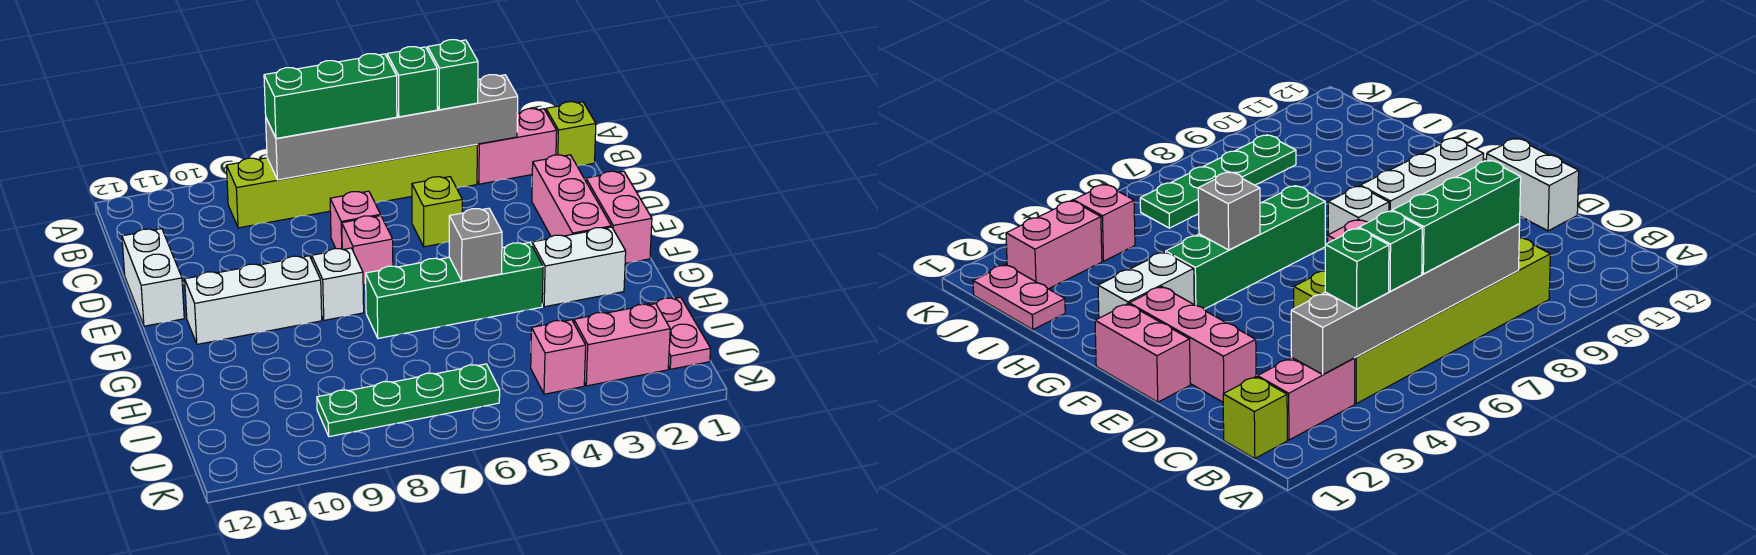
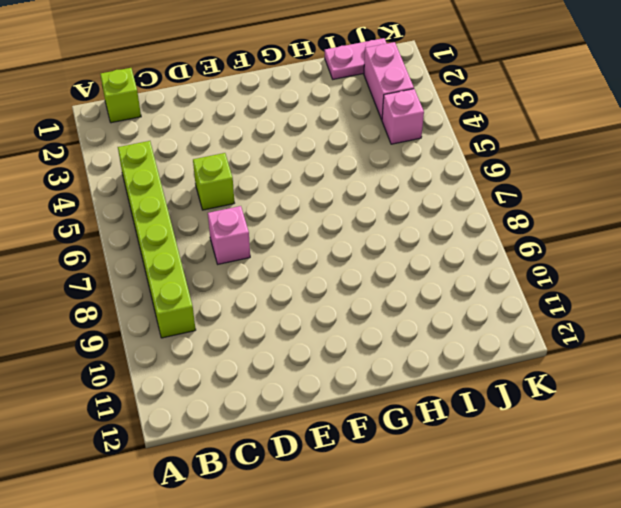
none -> pink 1x2 brick [477,109,557,184]
none -> pink 1x3 brick [532,155,611,236]
none -> white 1x2 brick [122,229,184,326]

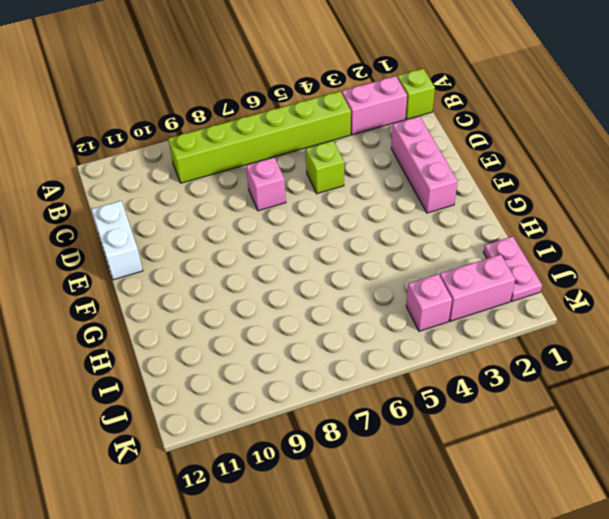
none -> pink 1x2 brick [586,171,652,263]
none -> pink 1x1 brick [342,215,393,285]
none -> white 1x1 brick [312,248,364,320]

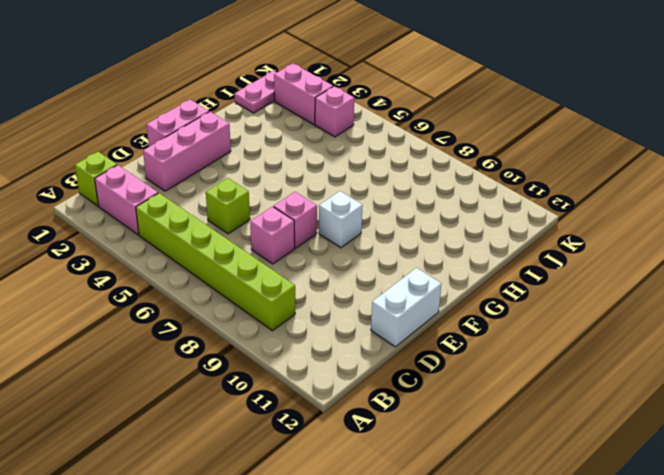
none -> white 1x3 brick [185,256,322,344]
none -> white 1x2 brick [532,227,626,307]
none -> green 1x4 brick [366,242,543,338]

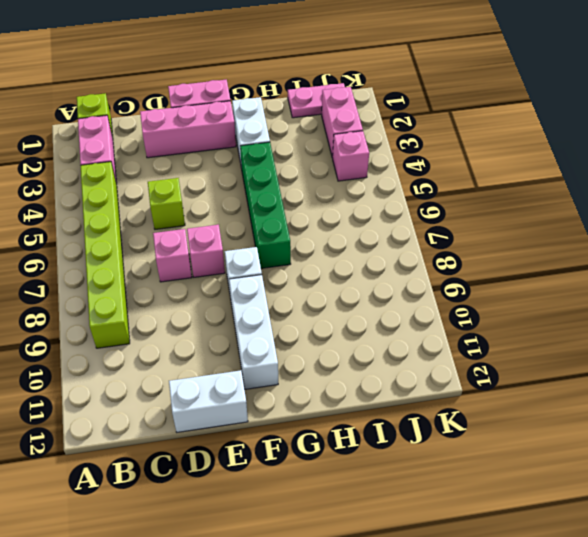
none -> green 1x4 plate [317,364,500,437]
none -> grey 1x6 brick [266,75,518,180]
none -> grey 1x1 brick [449,208,502,281]

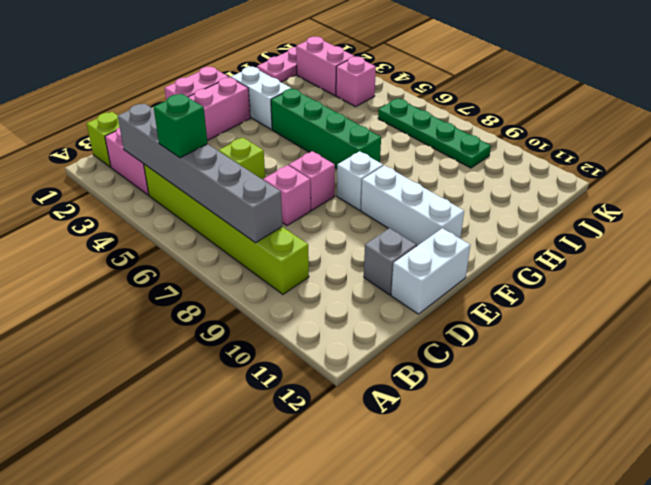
grey 1x1 brick [364,228,416,295] -> grey 1x1 brick moved to [449,208,502,281]
none -> green 1x1 brick [428,40,478,110]
none -> green 1x3 brick [264,54,397,138]

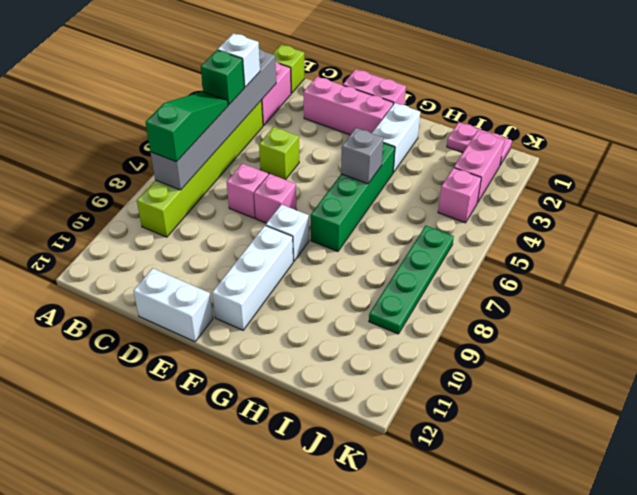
white 1x1 brick [218,33,260,87] -> green 1x1 brick [428,40,478,110]
green 1x3 slope [145,91,228,162] -> green 1x3 brick [264,54,397,138]

